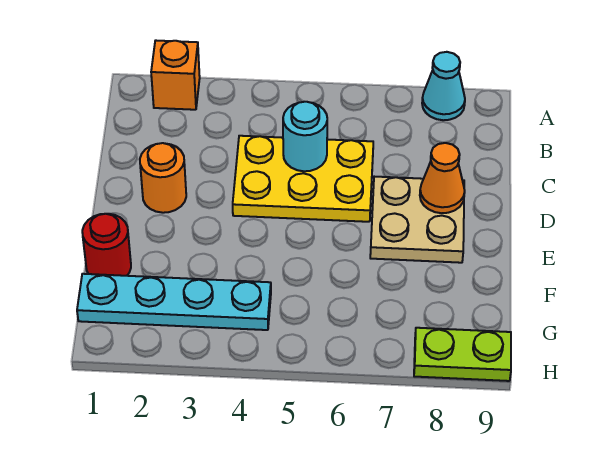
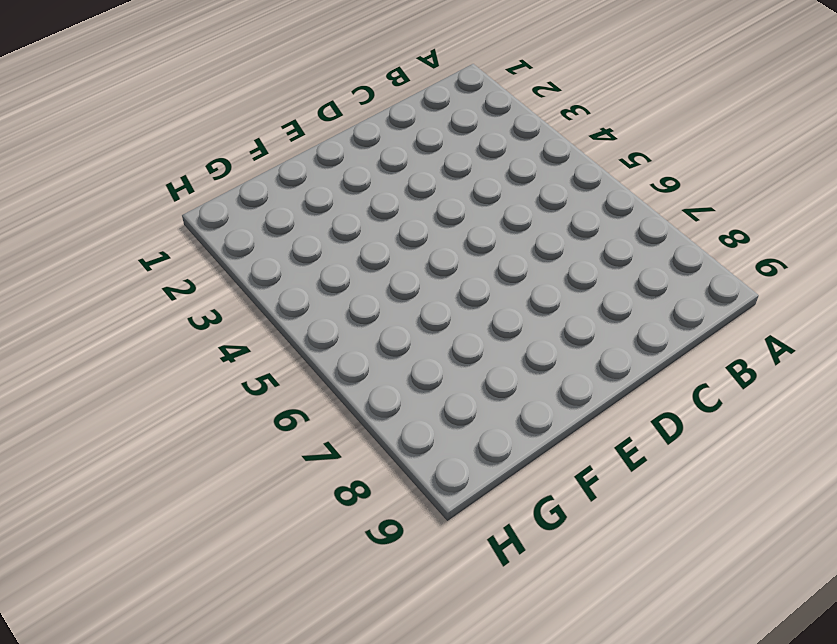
none -> orange 1x1 brick [151,41,200,110]
none -> cyan 1x1 cone [422,52,465,120]

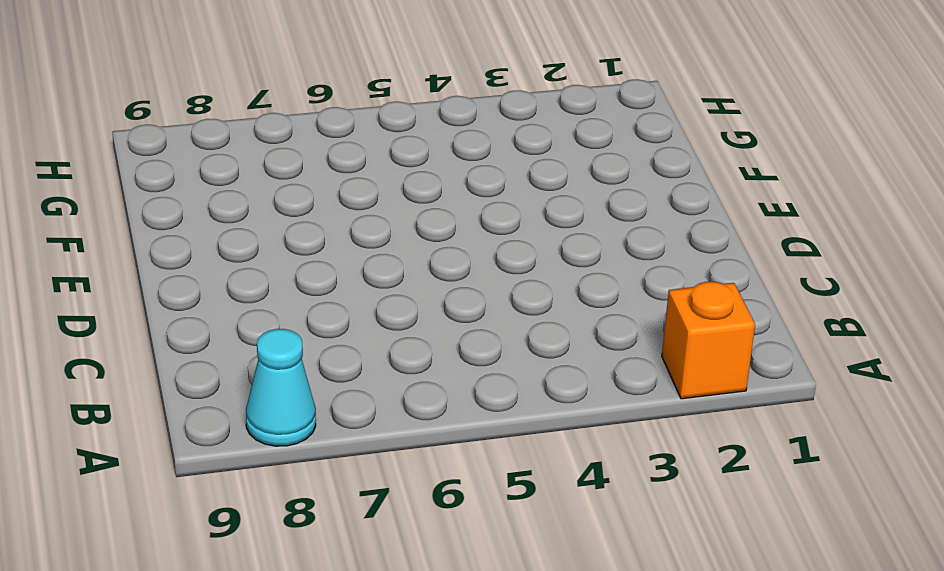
none -> yellow 2x3 plate [233,136,373,222]
none -> orange 1x1 round brick [140,143,186,213]

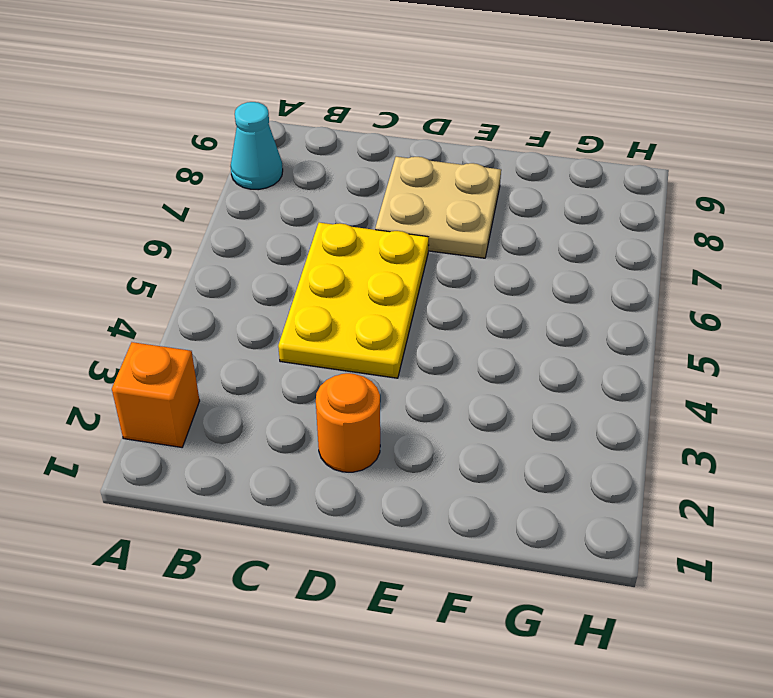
none -> red 1x1 round brick [82,214,131,276]
none -> cyan 1x4 plate [77,274,271,330]

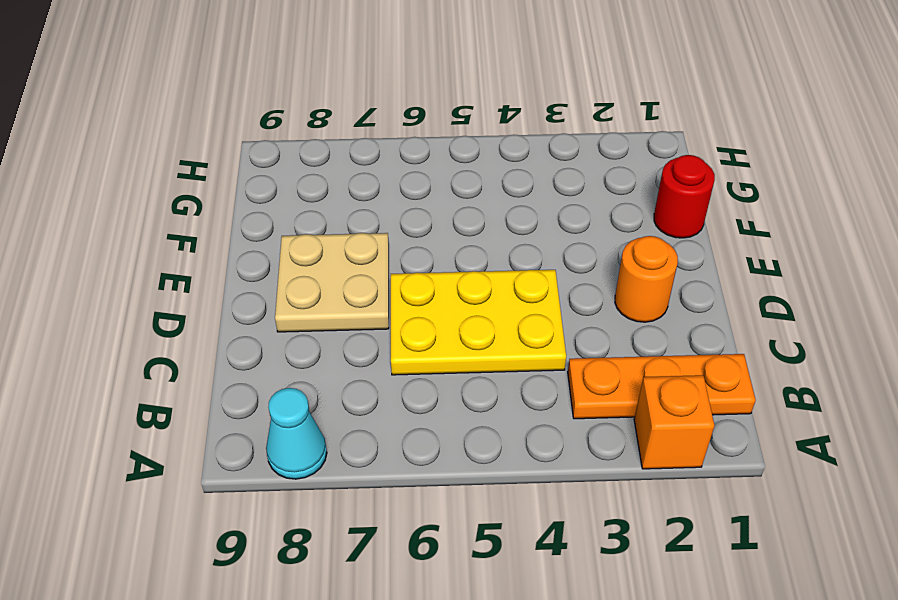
orange 1x3 plate [568,354,756,419] -> none
none -> cyan 1x4 plate [77,274,271,330]
none -> lime 1x2 plate [414,328,511,381]

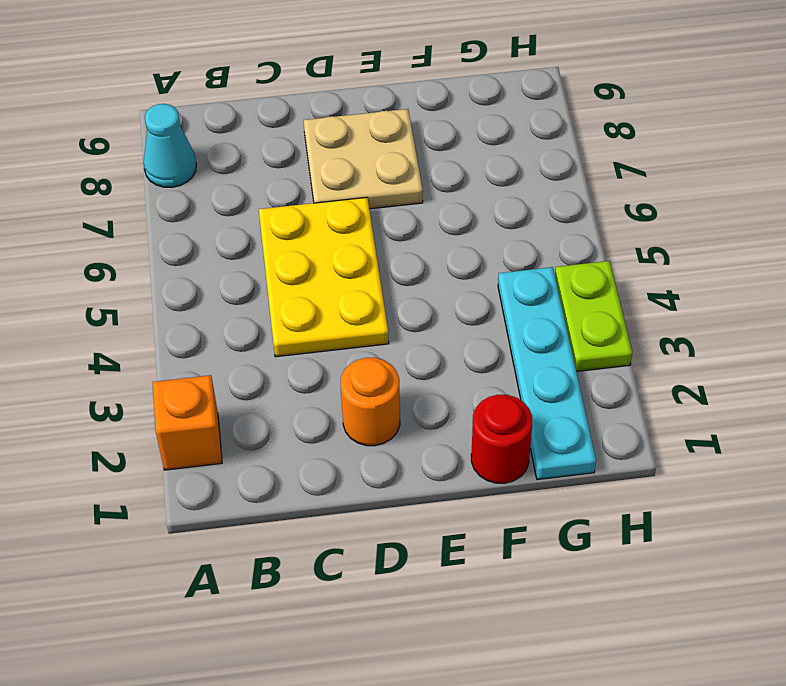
lime 1x2 plate [555,261,632,372] -> lime 1x2 plate moved to [414,328,511,381]
none -> cyan 1x1 round brick [283,102,327,171]
none -> orange 1x1 cone [420,143,465,213]

